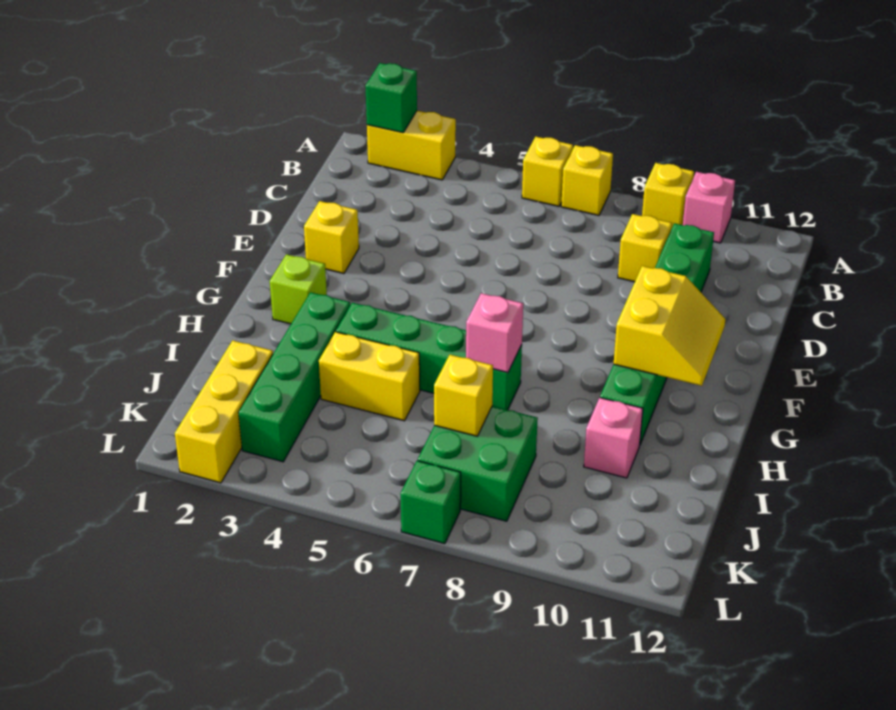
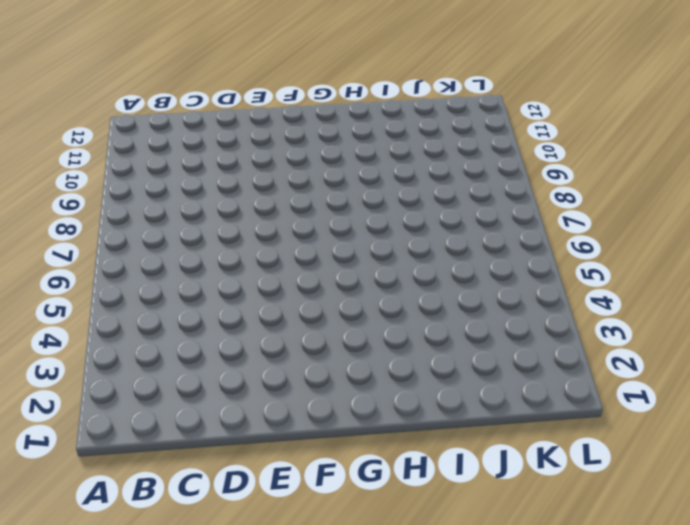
none -> yellow 1x2 brick [367,111,456,180]
none -> yellow 1x1 brick [522,137,573,206]
none -> yellow 1x1 brick [561,145,613,215]

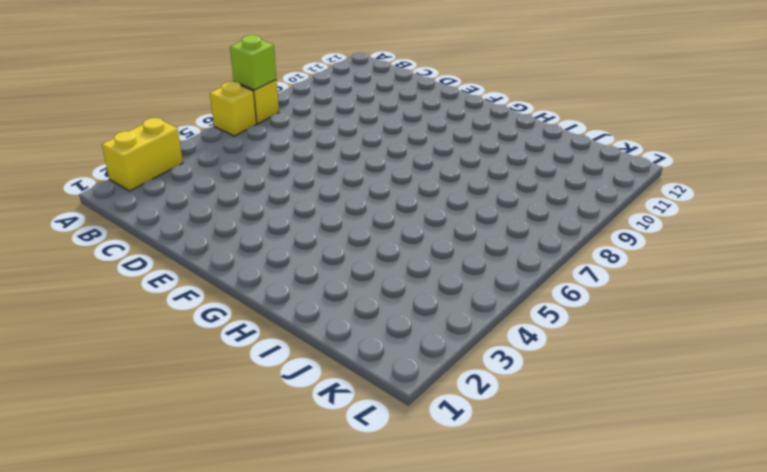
lime 1x1 brick [230,35,276,90] -> lime 1x1 brick moved to [270,254,327,324]
none -> yellow 1x1 brick [642,163,694,229]
none -> pink 1x1 brick [683,172,735,243]
none -> yellow 1x1 brick [618,214,672,282]

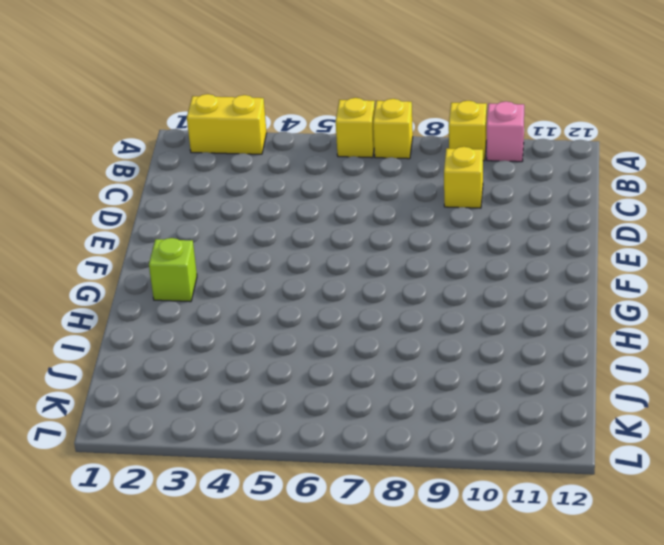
none -> green 1x6 brick [600,223,714,444]
none -> yellow 1x1 brick [304,201,359,274]
none -> green 1x4 brick [238,292,350,462]

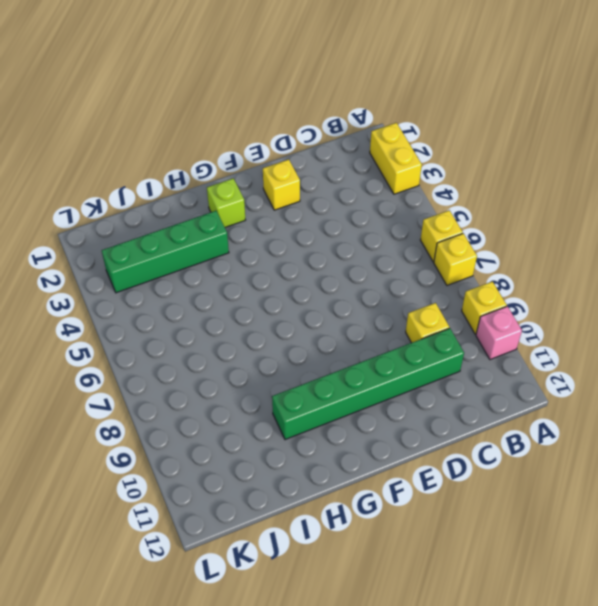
none -> green 1x4 brick [336,303,522,410]
none -> yellow 1x2 brick [319,332,420,421]
none -> pink 1x1 brick [584,398,643,478]

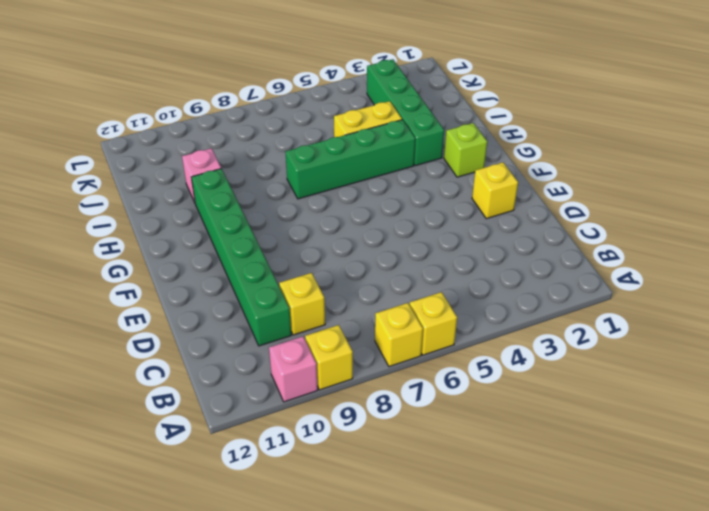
none -> yellow 1x2 brick [367,111,456,180]
none -> yellow 1x3 brick [175,340,273,483]
none -> green 2x2 brick [418,406,538,521]

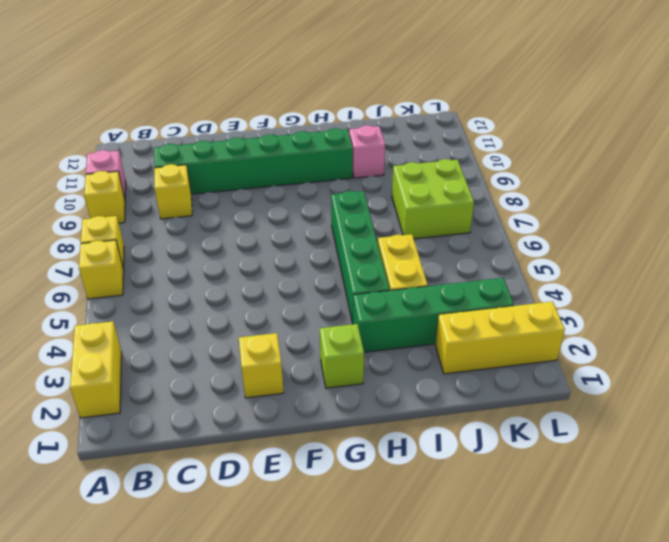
lime 2x2 brick [392,159,474,239] -> green 2x2 brick [418,406,538,521]
none -> green 1x1 brick [400,461,461,544]
none -> green 1x1 brick [365,63,417,133]
none -> yellow 2x2 slope [614,266,725,386]

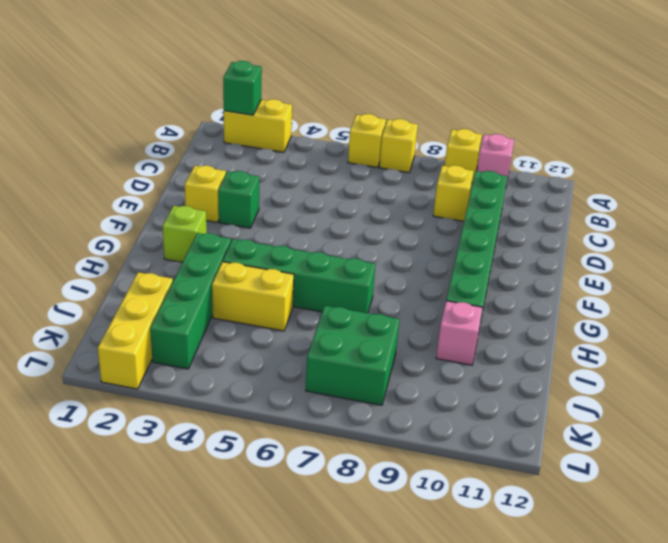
green 1x1 brick [218,171,259,228] -> green 1x1 brick moved to [400,461,461,544]
none -> yellow 2x2 slope [614,266,725,386]
none -> pink 1x1 brick [466,293,523,372]
none -> yellow 1x1 brick [434,355,493,436]

